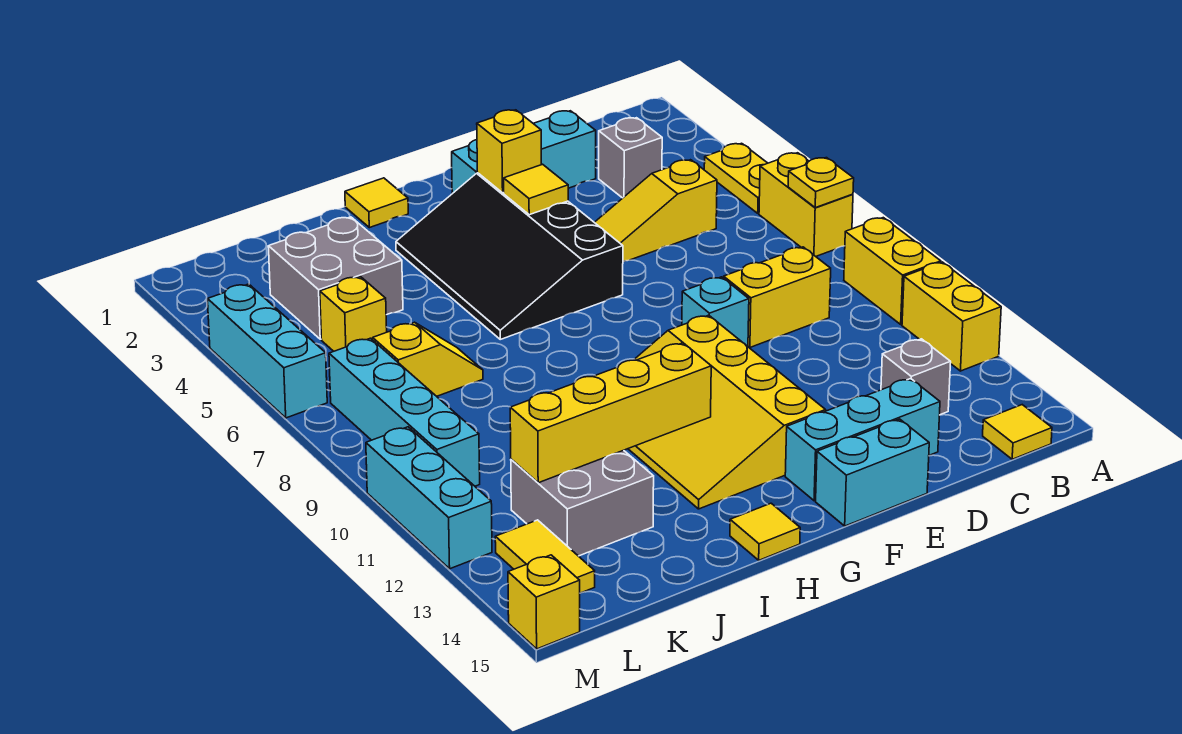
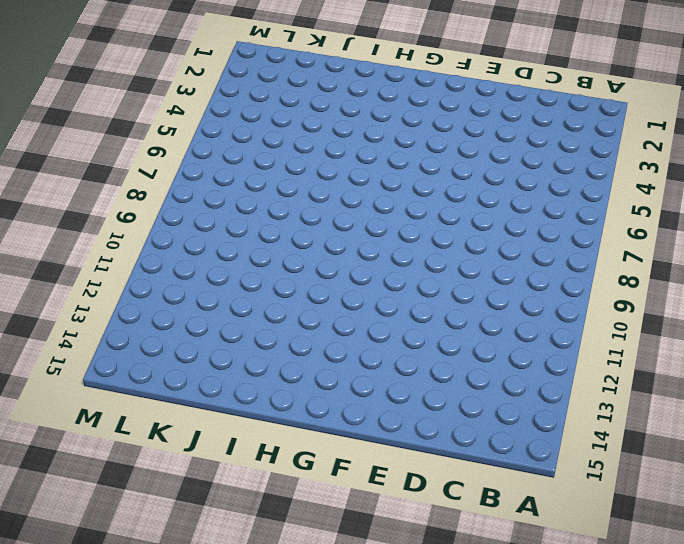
none -> yellow 1x2 plate [704,143,767,213]
none -> yellow 1x2 brick [759,153,853,256]
none -> yellow 1x2 brick [844,218,941,324]
none -> yellow 1x2 brick [902,262,1001,371]

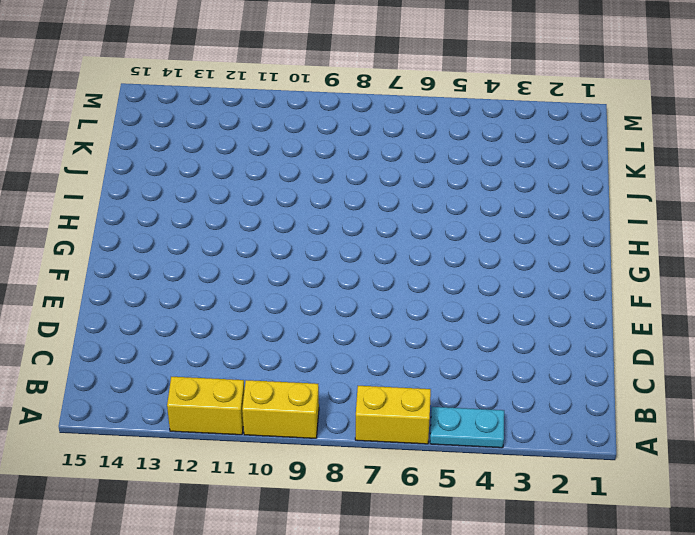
cyan 1x2 plate [430,407,504,448] -> yellow 1x2 plate [704,143,767,213]
none -> yellow 1x1 tile [983,405,1052,459]
none -> grey 1x1 brick [599,118,662,198]
none -> yellow 1x3 slope [594,160,717,261]
none -> yellow 1x2 brick [724,247,831,347]

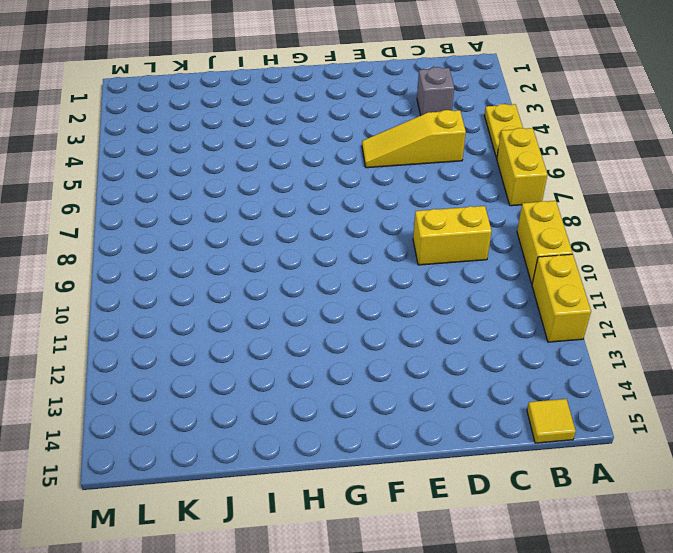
none -> grey 1x1 brick [881,339,951,415]
none -> cyan 1x3 brick [452,111,596,194]
none -> cyan 1x3 brick [785,379,940,501]
none -> cyan 1x1 brick [682,277,749,346]

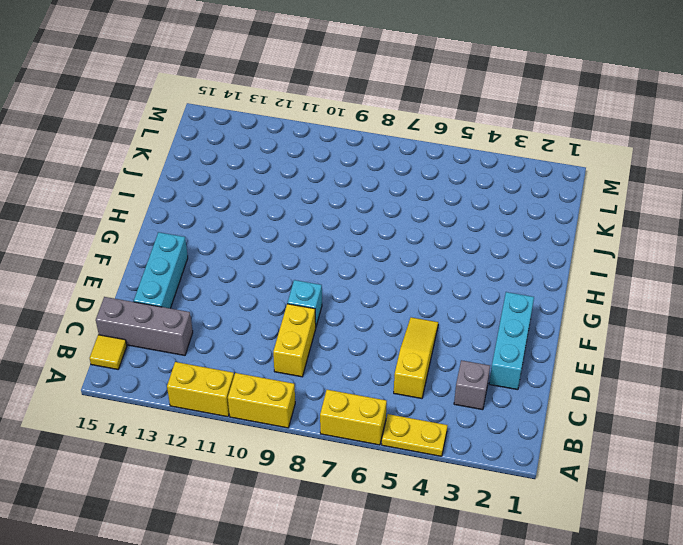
grey 1x3 brick [96,297,193,355] -> grey 1x1 brick [881,339,951,415]
none -> cyan 1x2 brick [816,419,929,526]
none -> black 3x4 slope [396,173,623,339]
none -> yellow 3x4 slope [628,315,826,509]
none -> yellow 1x1 tile [345,178,408,228]

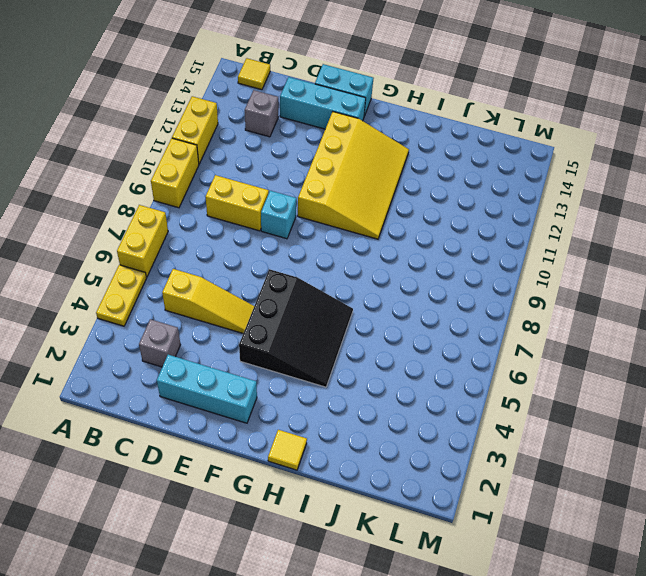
black 3x3 slope [239,269,353,387] -> black 3x4 slope [396,173,623,339]
none -> yellow 1x1 tile [730,503,800,560]
none -> grey 2x2 brick [268,217,403,339]
none -> yellow 1x2 slope [373,322,483,396]
none -> grey 2x2 brick [511,450,654,556]

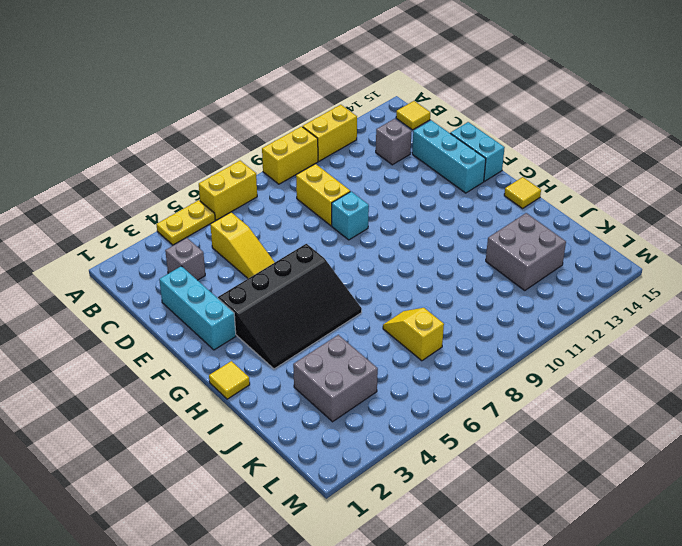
none -> yellow 3x4 slope [628,315,826,509]
none -> yellow 1x1 brick [320,277,387,351]
none -> cyan 1x4 brick [329,338,480,486]
none -> yellow 1x2 tile [495,520,595,593]

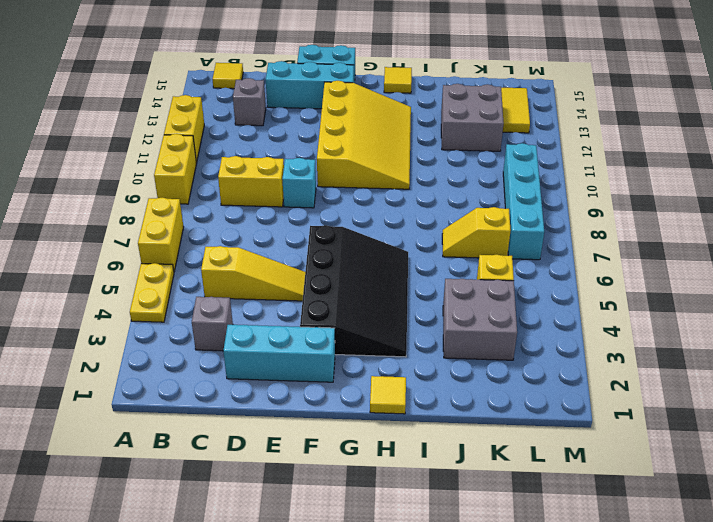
none -> cyan 1x3 brick [208,284,327,418]
none -> cyan 1x3 brick [366,427,492,569]
none -> yellow 1x1 brick [508,555,580,649]
none -> yellow 1x1 plate [788,158,854,208]

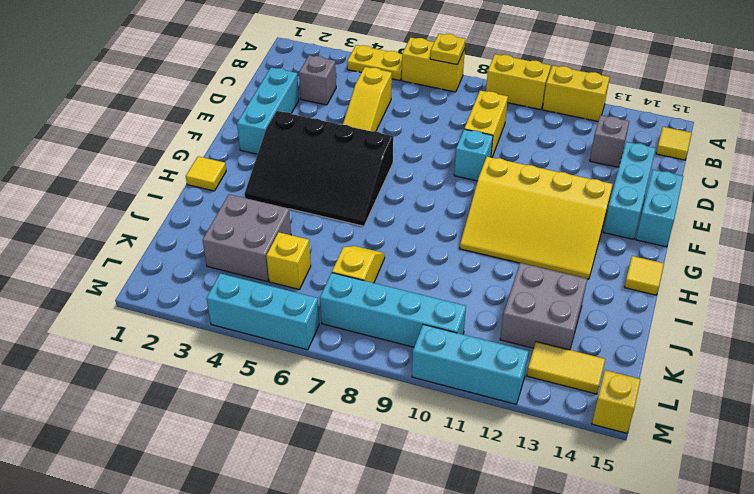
none -> yellow 1x1 brick [477,110,541,193]
none -> yellow 1x1 tile [504,164,568,215]
none -> yellow 1x4 brick [510,343,711,483]

